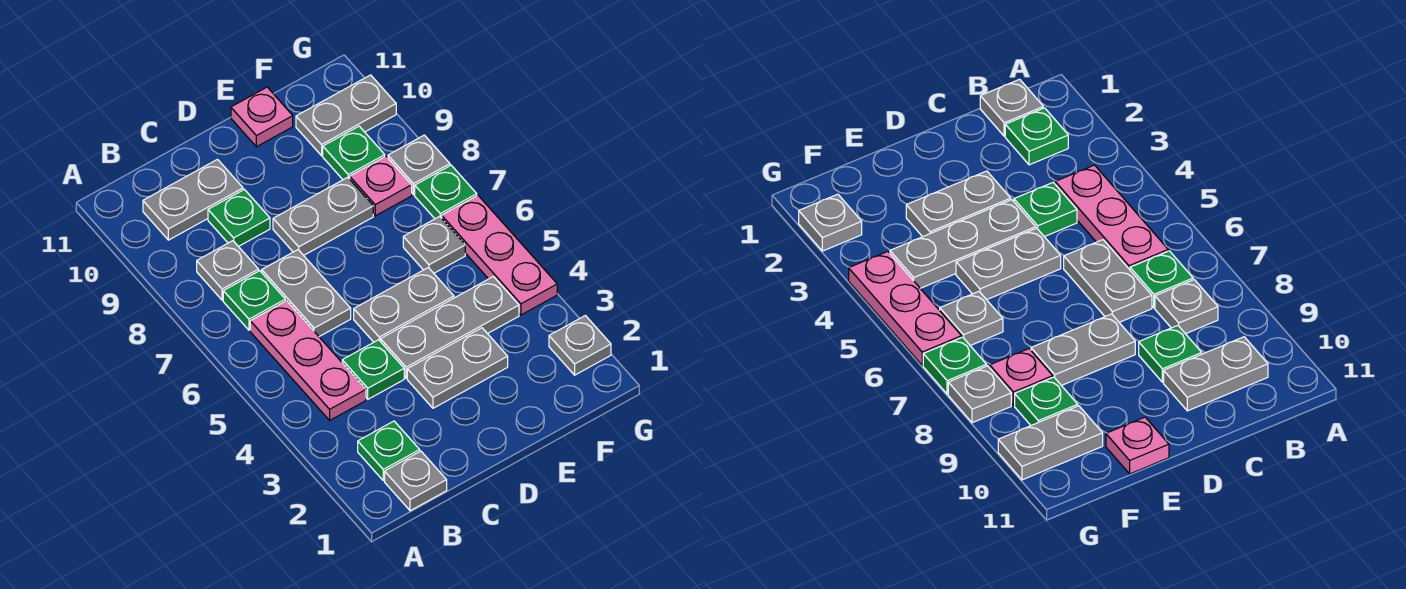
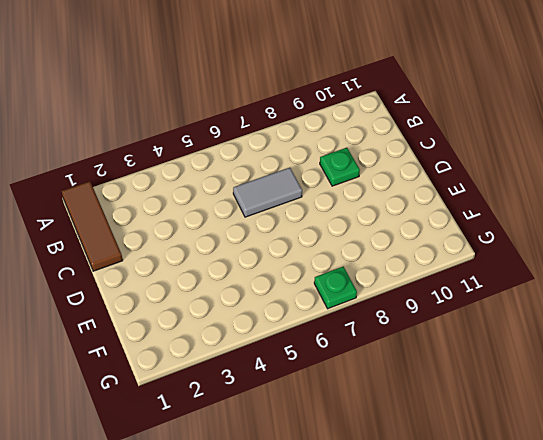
brown 1x3 tile [62,181,123,271] -> grey 1x1 plate [385,451,447,511]
grey 1x2 tile [233,168,302,217] -> grey 1x2 plate [262,250,351,337]
none -> green 1x1 plate [358,421,420,481]
none -> pink 1x3 plate [250,301,366,420]
none -> green 1x1 plate [223,271,285,330]

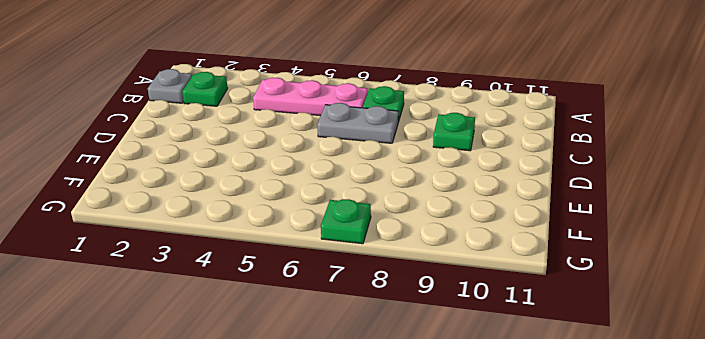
none -> grey 1x1 plate [197,241,259,300]
none -> grey 1x2 plate [143,159,243,240]
none -> green 1x1 plate [342,340,404,399]

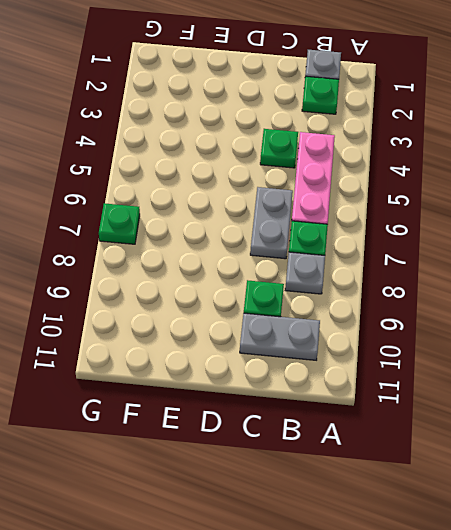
none -> grey 1x2 plate [407,328,508,408]
none -> grey 1x3 plate [381,277,519,378]
none -> grey 1x2 plate [354,268,454,342]

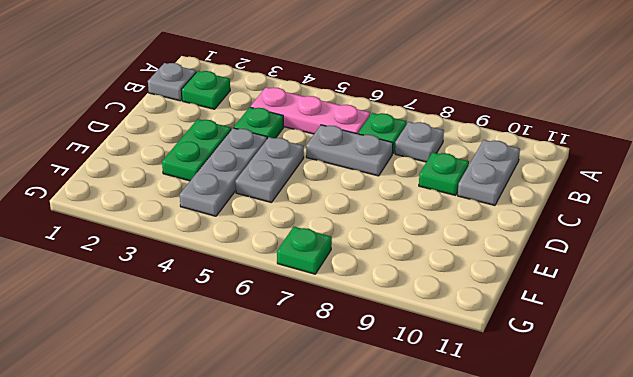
green 1x2 plate [162,119,231,181] -> grey 1x2 plate [407,328,508,408]
none -> grey 1x2 plate [273,177,373,255]
none -> pink 1x1 plate [231,87,293,147]
none -> grey 1x1 plate [403,216,465,273]

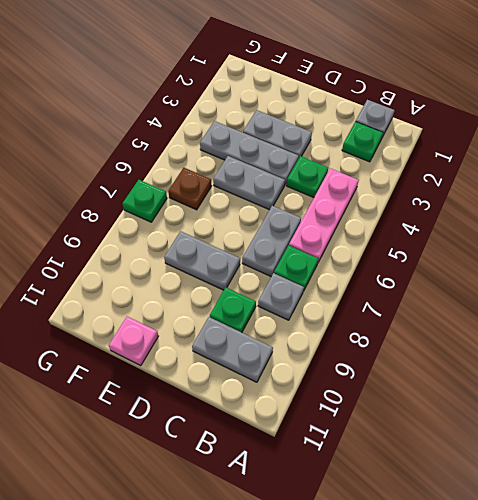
brown 1x1 plate [168,168,212,210] -> grey 1x1 plate [403,216,465,273]
none -> pink 1x1 plate [350,156,412,216]
none -> green 1x1 plate [323,126,385,180]
none -> grey 1x2 plate [296,75,396,156]

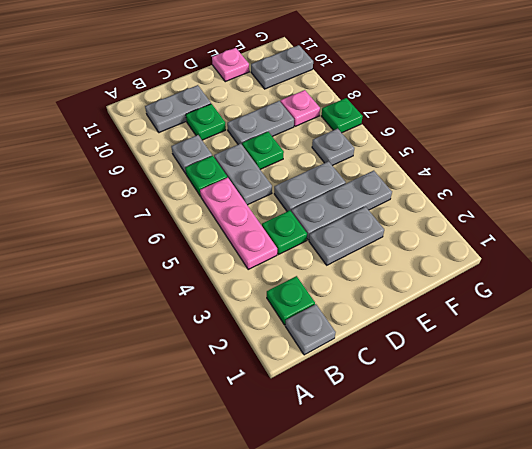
green 1x1 plate [242,132,284,169] -> green 1x1 plate moved to [323,126,385,180]
none -> grey 1x1 plate [549,316,611,375]
none -> pink 1x3 plate [442,195,557,315]
none -> grey 1x1 plate [388,135,450,195]

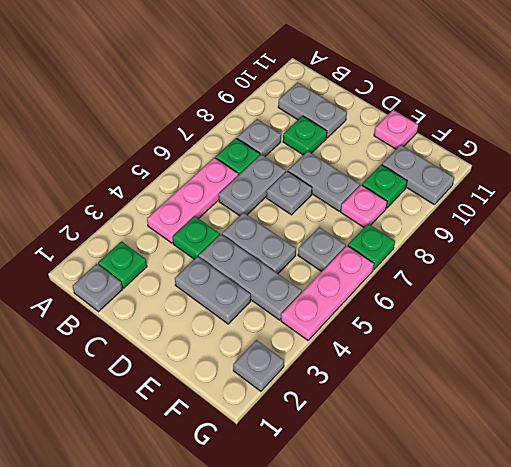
grey 1x1 plate [267,171,312,215] -> grey 1x1 plate moved to [388,135,450,195]

